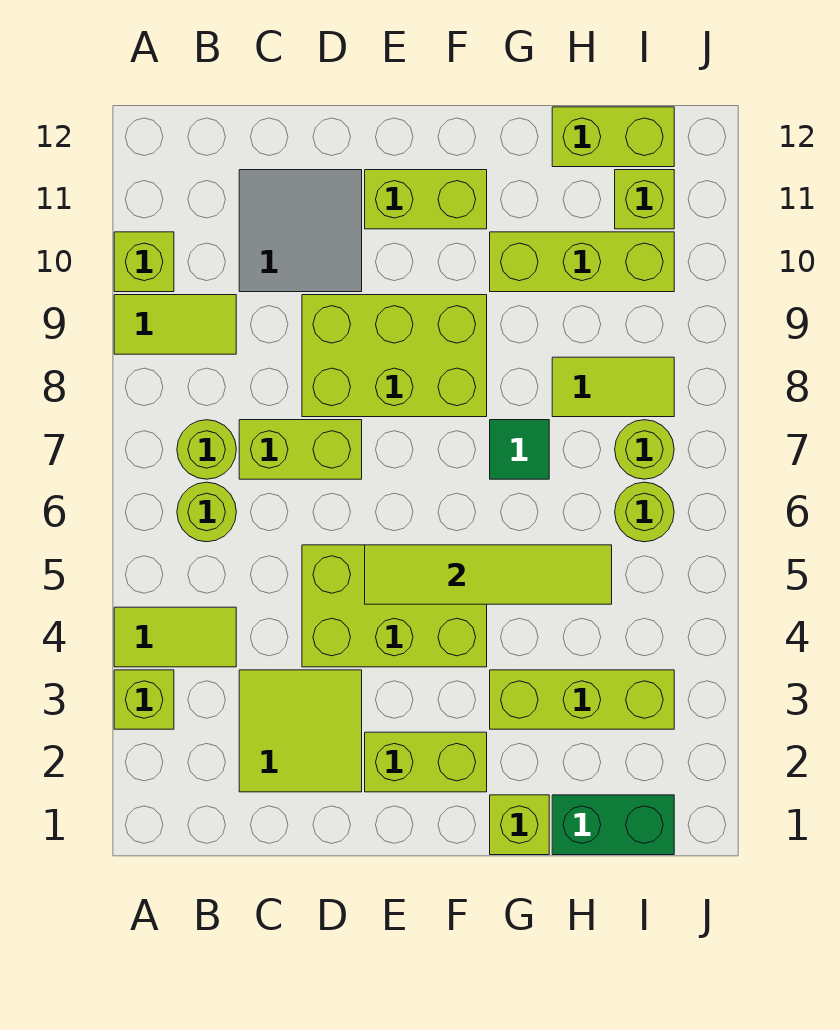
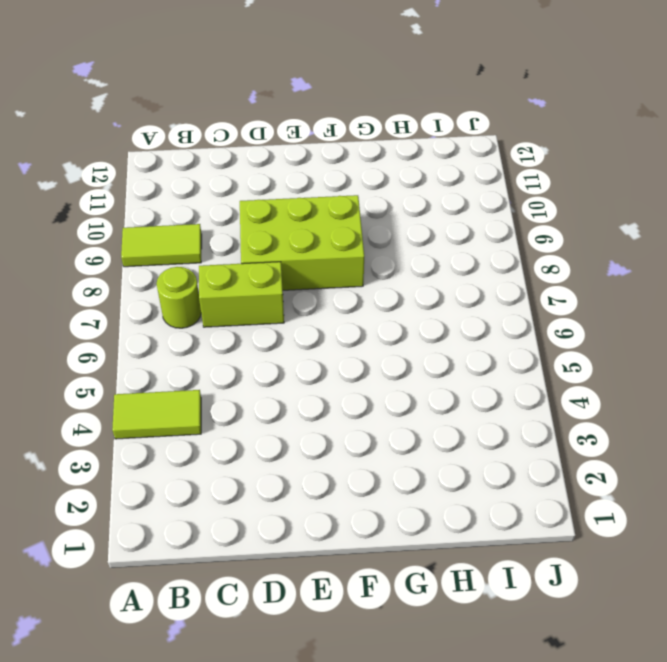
none -> lime 1x1 brick [114,670,174,729]
none -> lime 1x1 brick [114,232,174,292]
none -> lime 1x1 round brick [177,482,236,542]

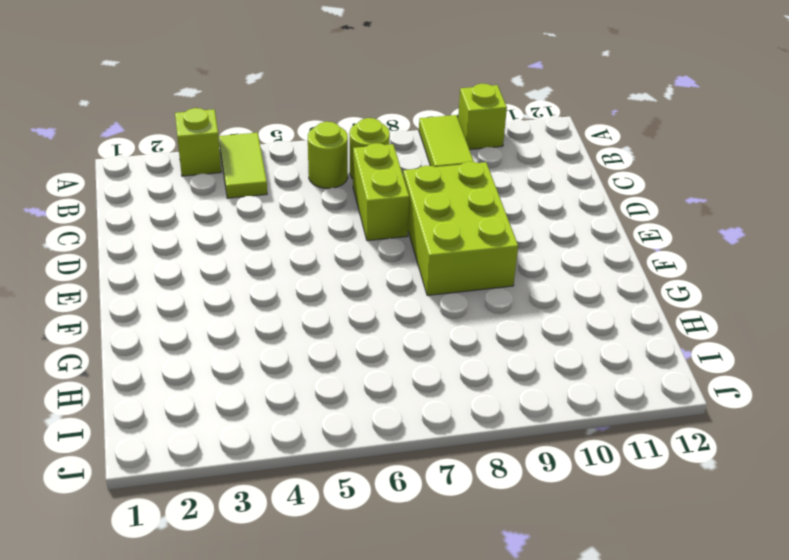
none -> lime 2x2 tile [239,670,362,792]
none -> grey 2x2 tile [239,170,362,292]
none -> lime 2x3 brick [302,545,487,667]

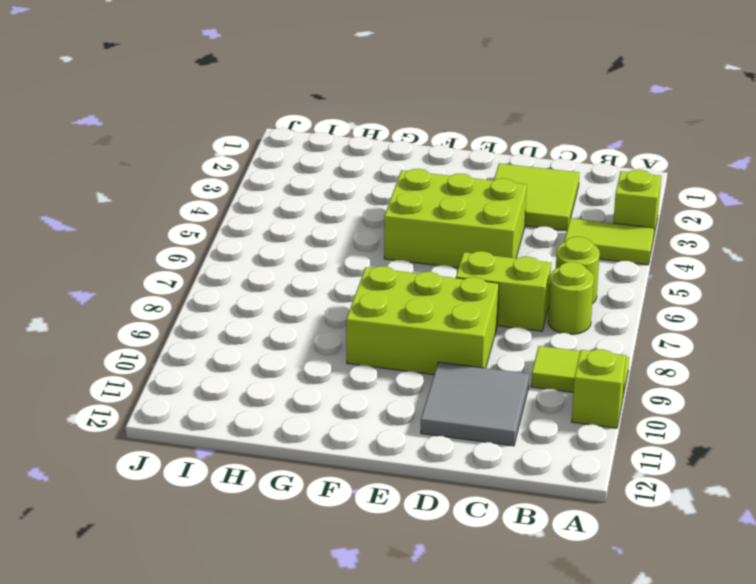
none -> lime 1x2 brick [365,732,487,792]
none -> lime 1x2 brick [365,170,487,229]
none -> lime 1x1 brick [490,795,549,855]

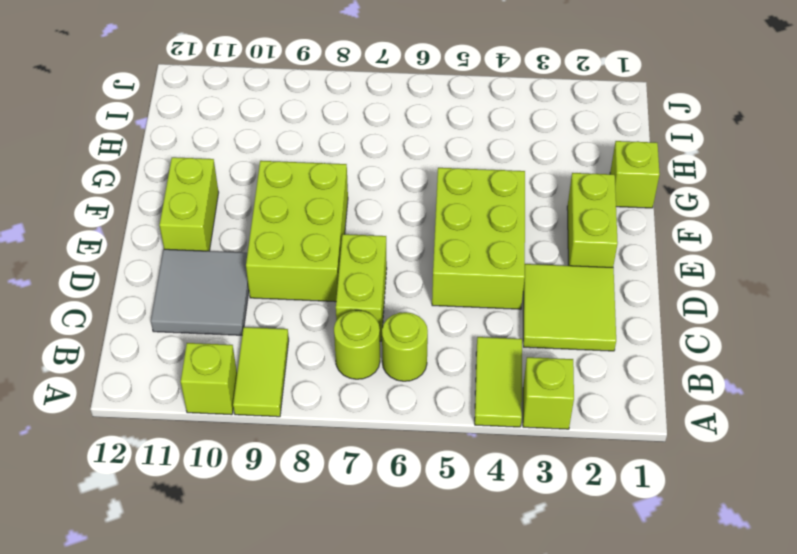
none -> lime 1x3 brick [490,670,674,729]
none -> green 1x1 tile [490,420,549,479]
none -> lime 1x3 brick [490,232,674,292]

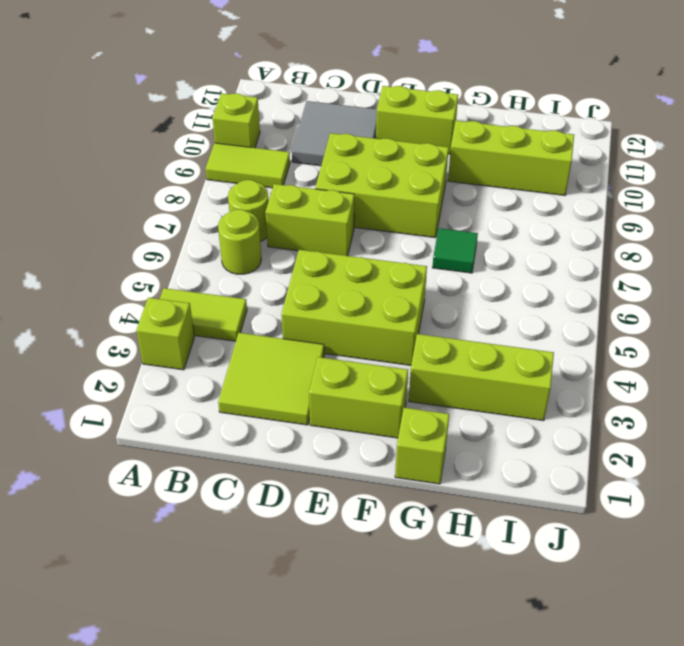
none -> green 1x2 brick [552,795,674,855]
none -> lime 1x2 tile [552,357,674,417]
none -> lime 1x2 brick [552,107,674,167]

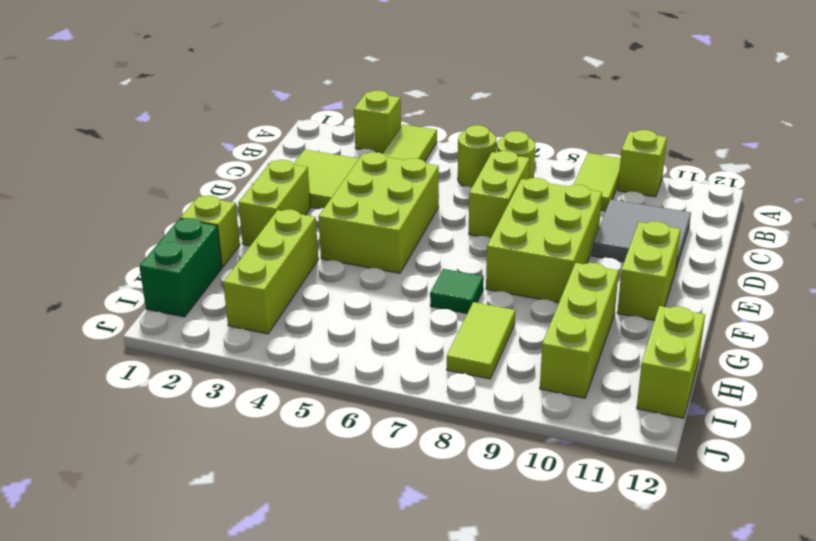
none -> lime 1x1 round brick [615,482,674,542]
none -> lime 1x1 round brick [615,420,674,479]
none -> lime 1x1 brick [615,170,674,229]

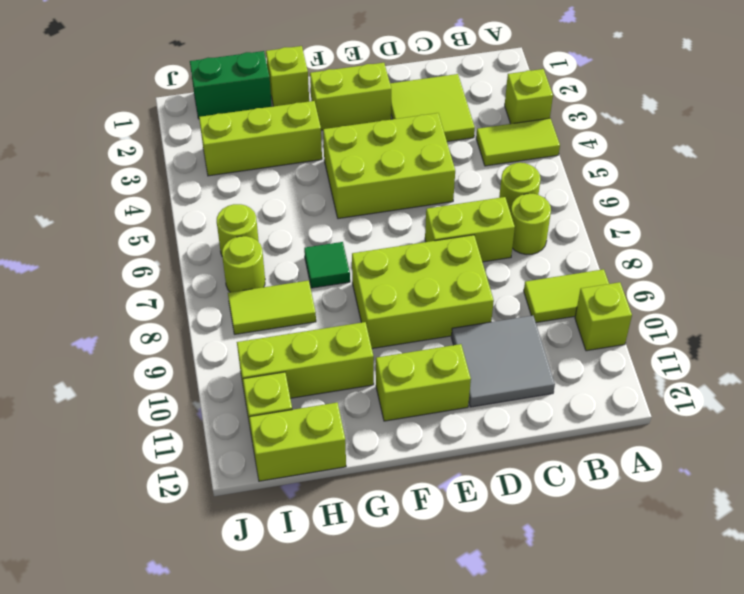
none -> lime 1x4 tile [365,545,612,604]

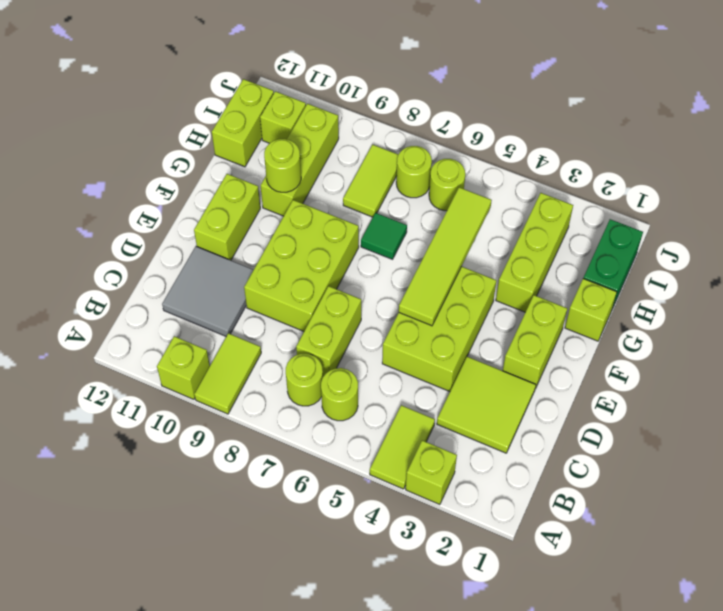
lime 1x1 round brick [264,139,301,192] -> none

